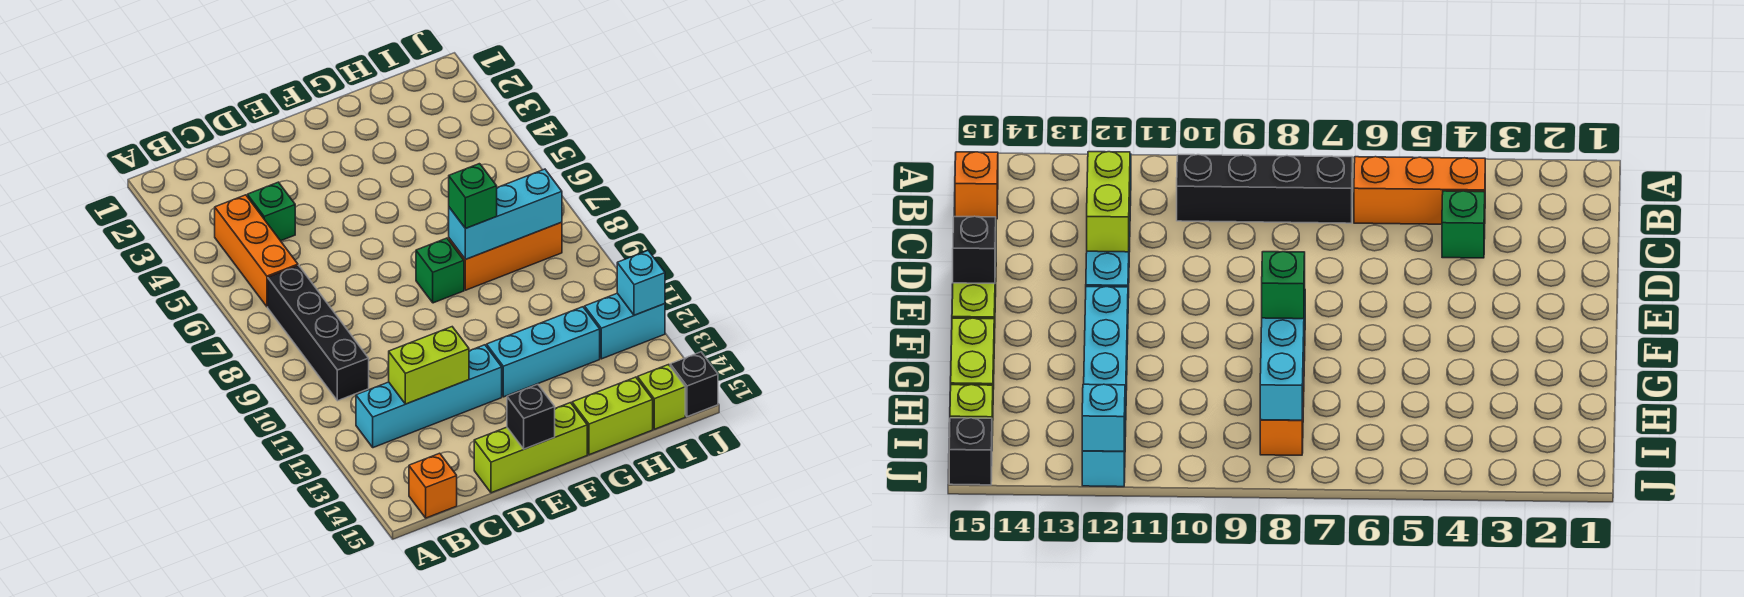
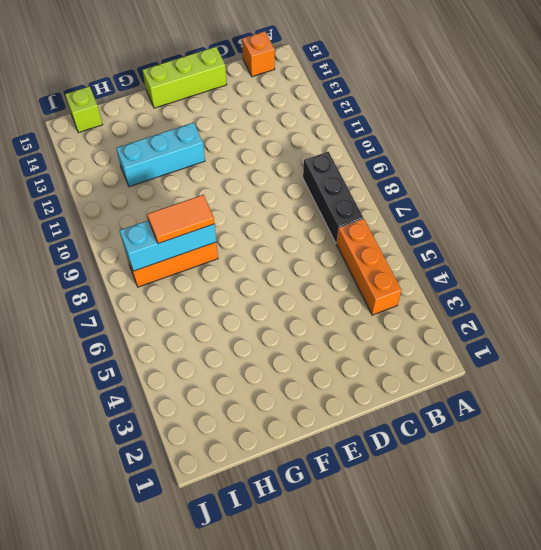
black 1x3 brick [303,152,363,243] -> black 1x4 brick [268,265,369,401]
orange 1x2 tile [147,195,214,243] -> green 1x1 brick [449,164,497,229]
none -> cyan 1x4 brick [356,345,502,448]
none -> green 1x1 brick [247,182,295,241]
none -> green 1x1 brick [416,238,464,303]

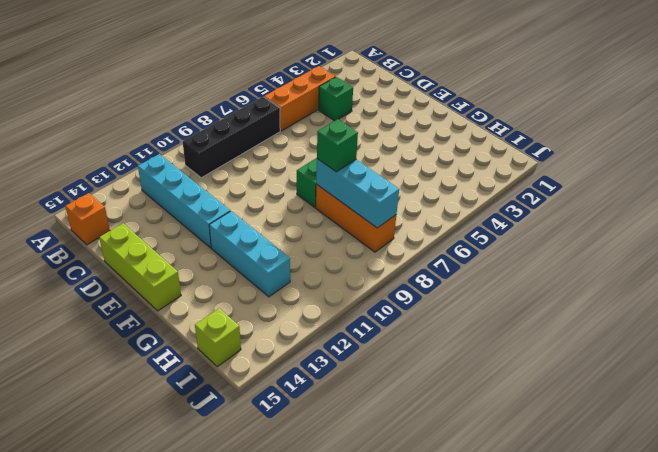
none -> lime 1x2 brick [572,377,653,455]
none -> cyan 1x2 brick [585,293,665,359]
none -> black 1x1 brick [670,352,718,417]

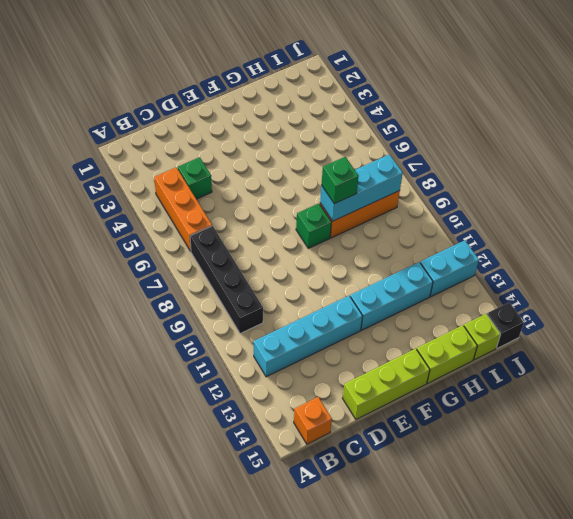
none -> lime 1x2 brick [389,327,469,404]
none -> black 1x1 brick [507,384,555,449]
none -> cyan 1x1 brick [617,251,665,315]

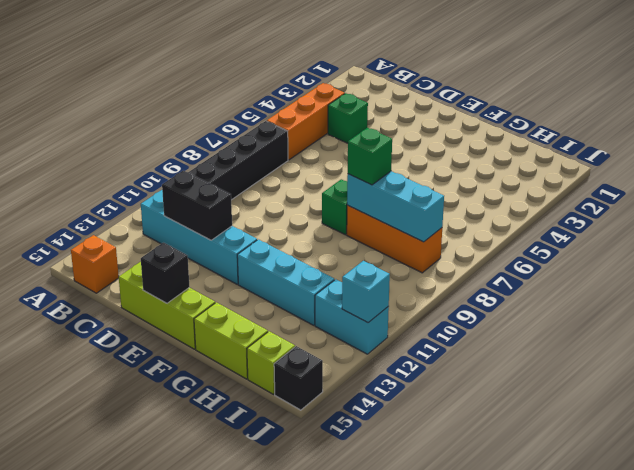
black 1x2 brick [162,170,232,240] -> lime 1x2 brick [389,327,469,404]

